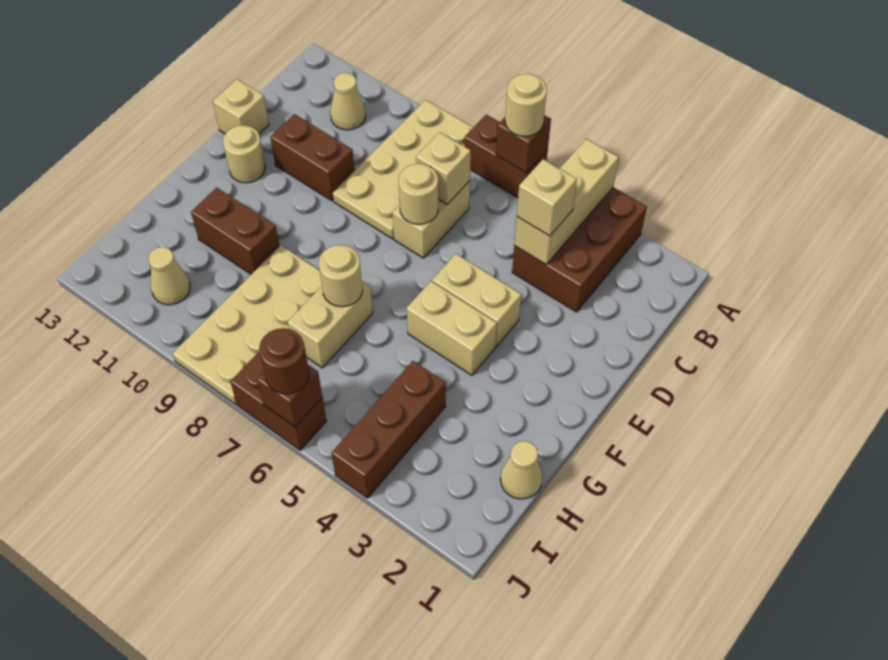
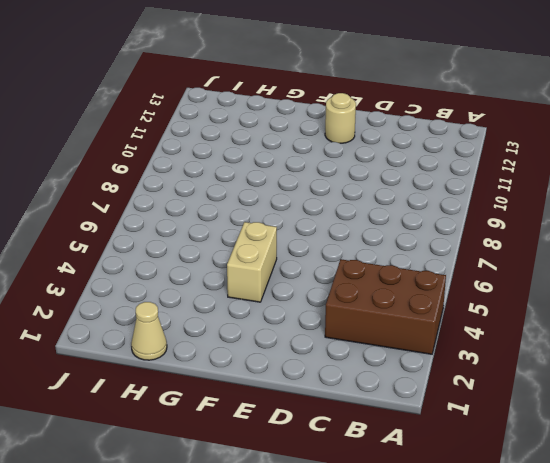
none -> brown 1x2 brick [464,115,548,198]
none -> tan 2x4 plate [333,100,473,239]
none -> tan 1x1 cone [330,73,366,130]

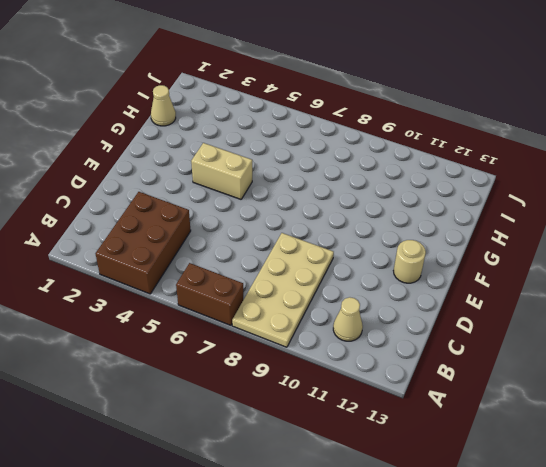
none -> tan 1x2 brick [392,181,470,258]
none -> brown 1x2 brick [270,114,354,201]
none -> tan 1x1 brick [213,79,269,134]

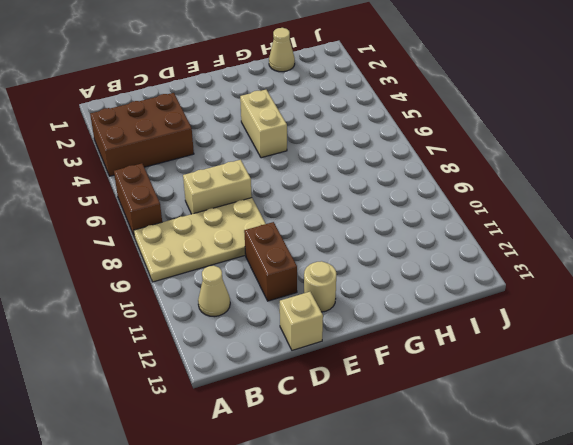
none -> tan 1x2 brick [432,254,521,347]
none -> tan 1x2 brick [287,282,373,368]
none -> tan 2x4 plate [173,245,322,404]

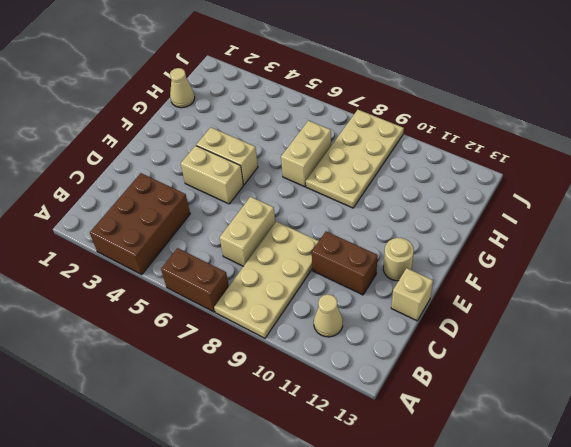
none -> brown 1x2 brick [191,188,279,274]
none -> brown 1x3 brick [332,361,446,498]
none -> tan 1x1 cone [149,247,190,305]

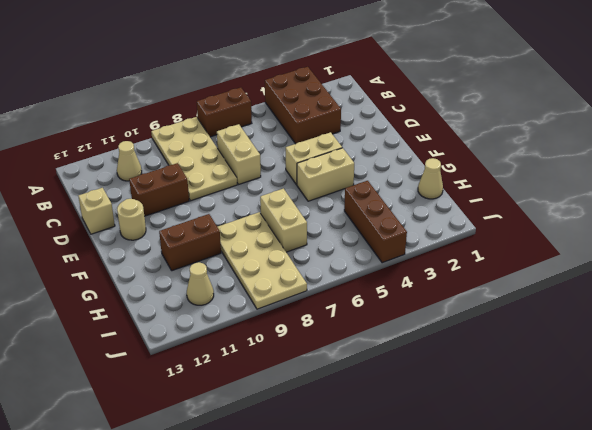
none -> brown 1x2 brick [231,353,326,450]
none -> tan 1x3 brick [514,139,619,264]
none -> brown 1x1 brick [496,115,551,173]

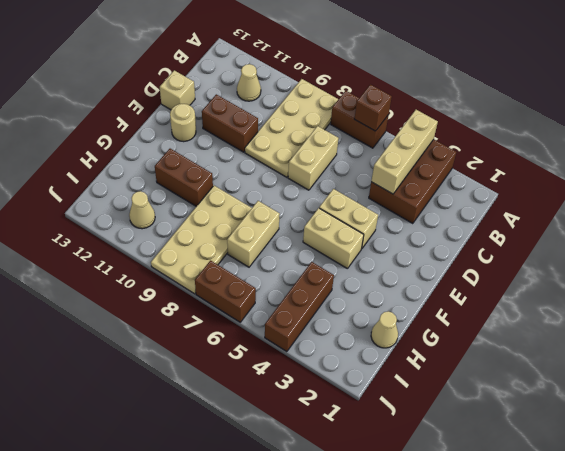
none -> tan 1x1 brick [416,132,471,204]
none -> tan 1x1 round brick [399,164,438,224]
none -> tan 1x1 round brick [319,245,362,307]

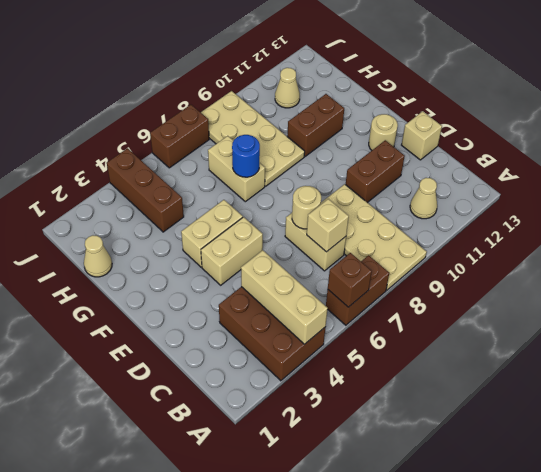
blue 1x1 round brick [232,135,260,177] -> tan 1x1 round brick [319,245,362,307]
none -> brown 1x1 brick [257,365,322,427]
none -> tan 1x1 round brick [505,74,547,136]
none -> tan 1x1 brick [517,159,577,236]

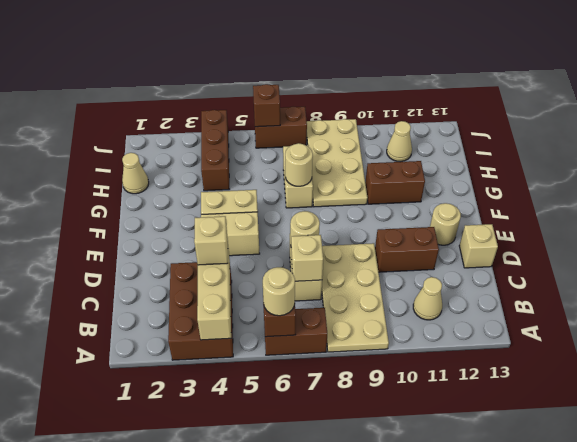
none -> brown 1x1 round brick [259,328,309,394]

